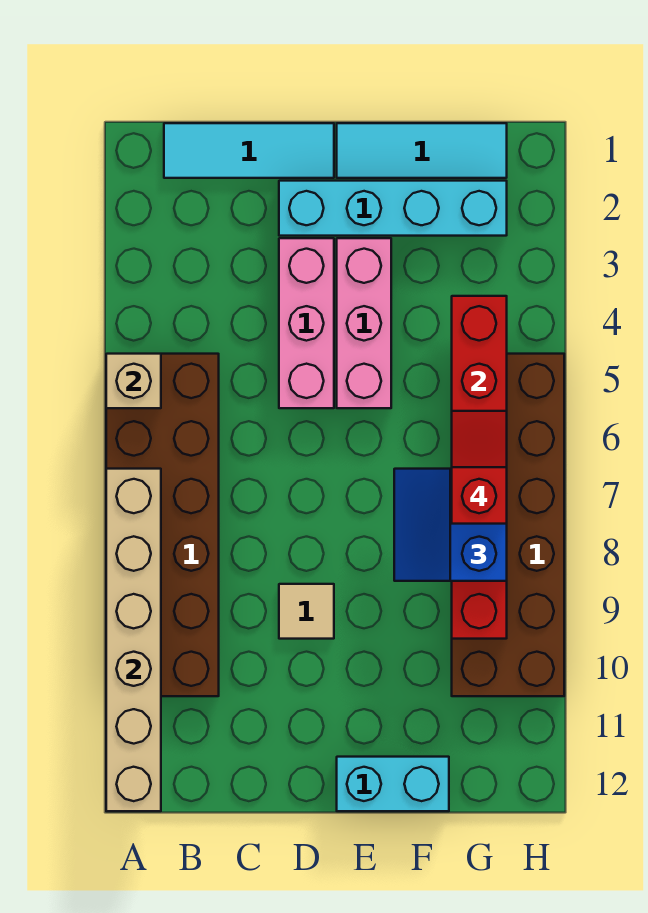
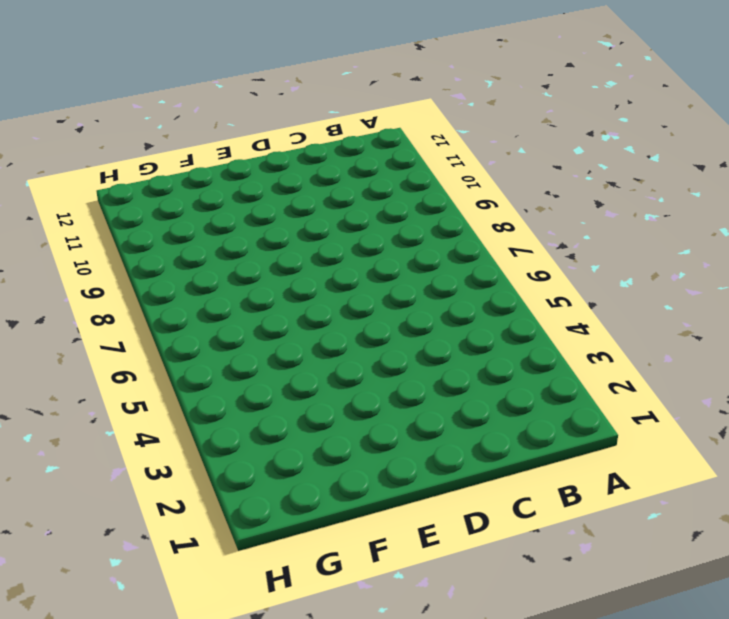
none -> brown 2x6 brick [106,354,219,696]
none -> cyan 1x3 tile [164,123,334,178]
none -> cyan 1x4 brick [279,181,507,236]

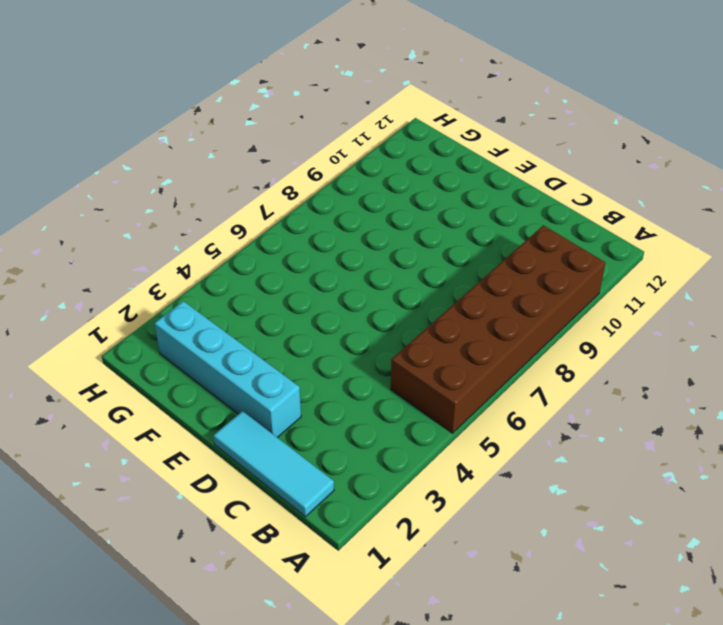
none -> pink 1x3 brick [279,238,334,408]
none -> tan 1x1 tile [279,584,334,639]
none -> cyan 1x3 tile [337,123,507,178]

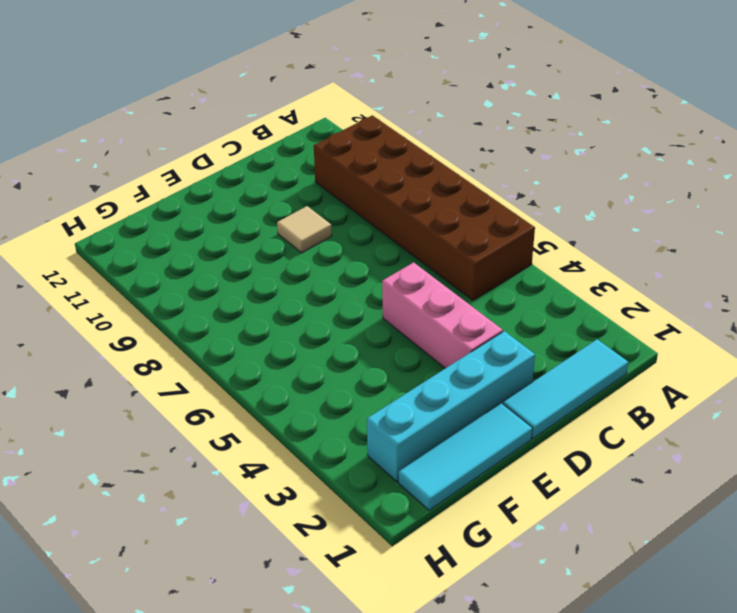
none -> pink 1x3 brick [337,238,391,408]
none -> cyan 1x2 brick [337,757,449,811]
none -> brown 2x6 brick [452,354,564,696]

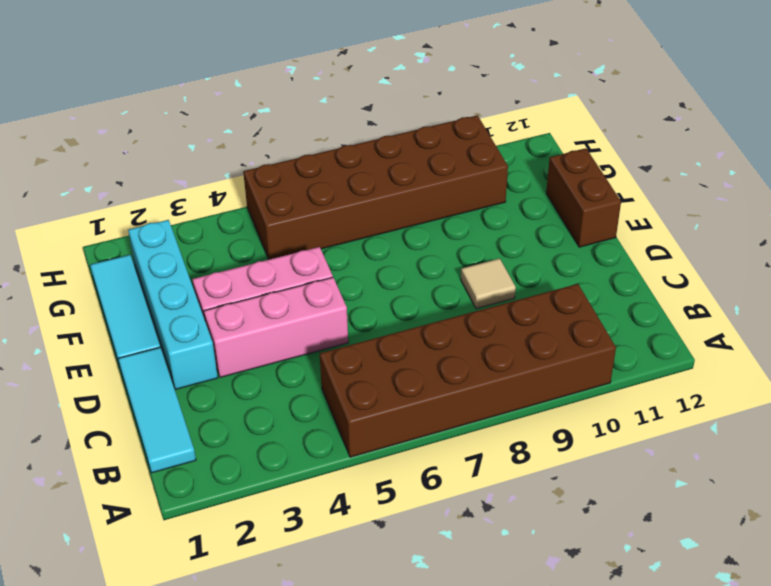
brown 1x2 brick [546,148,621,247] -> cyan 1x2 brick [337,757,449,811]
none -> tan 1x1 brick [106,354,161,408]
none -> tan 1x6 brick [106,469,161,811]
none -> red 1x6 brick [452,296,507,639]

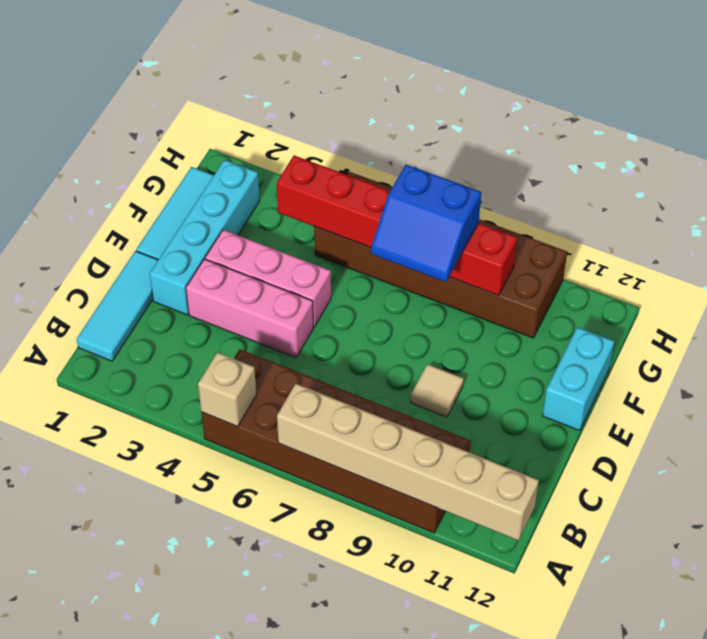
none -> red 1x2 slope [452,411,507,524]

